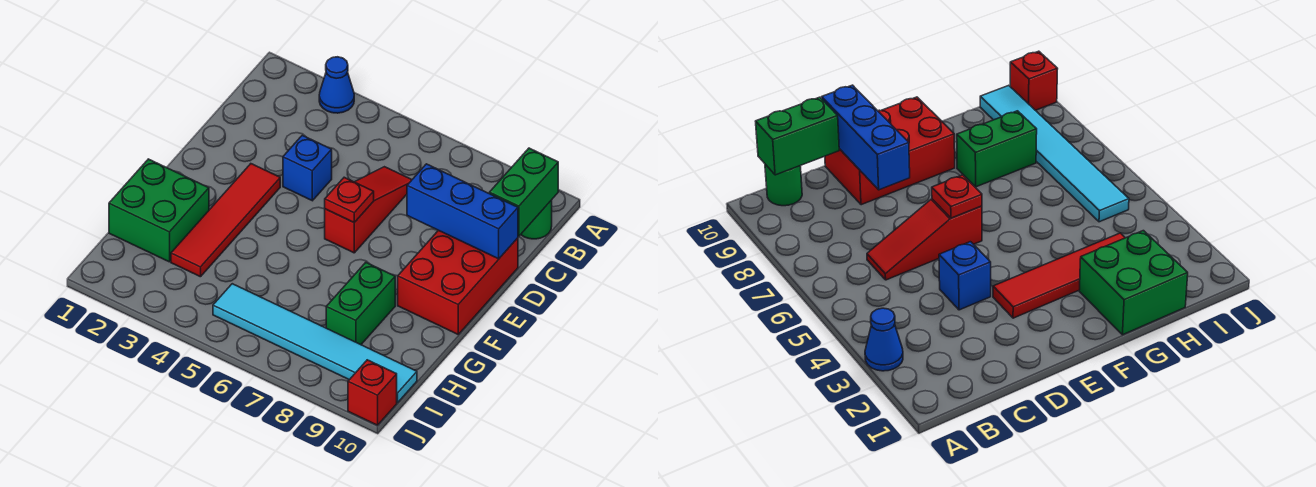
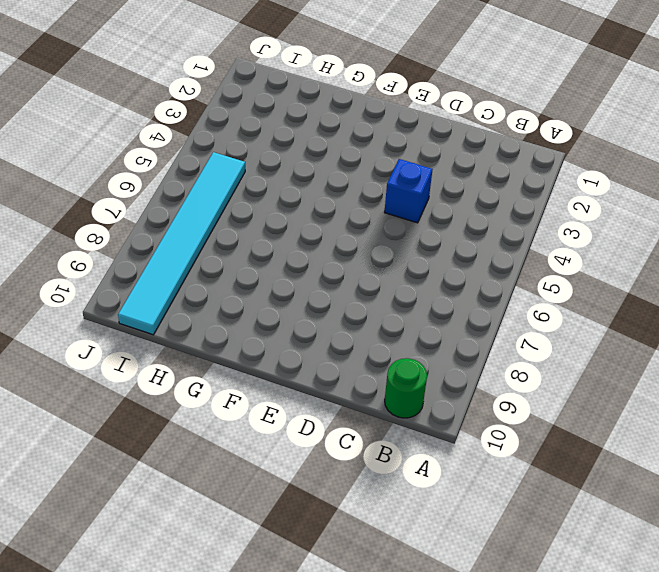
none -> blue 1x1 cone [319,57,354,113]
none -> red 1x3 slope [325,167,412,253]
none -> red 2x3 brick [398,230,518,334]

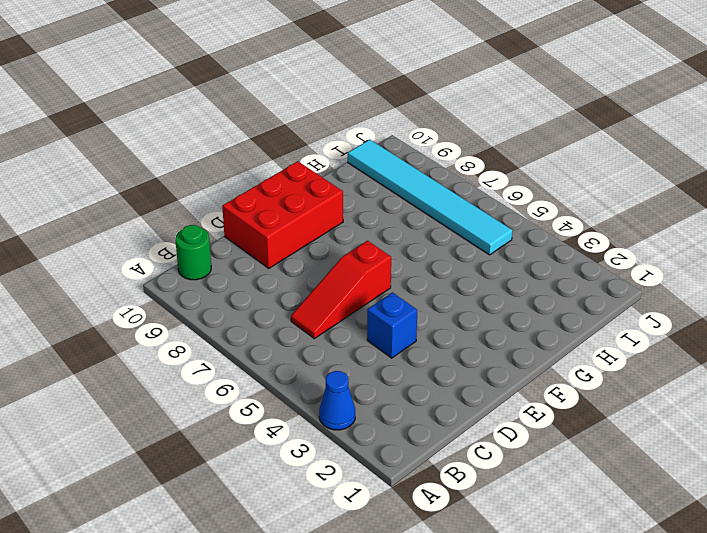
none -> red 1x4 tile [171,164,280,277]
none -> green 2x2 brick [109,159,209,262]
none -> green 1x2 brick [326,263,395,345]

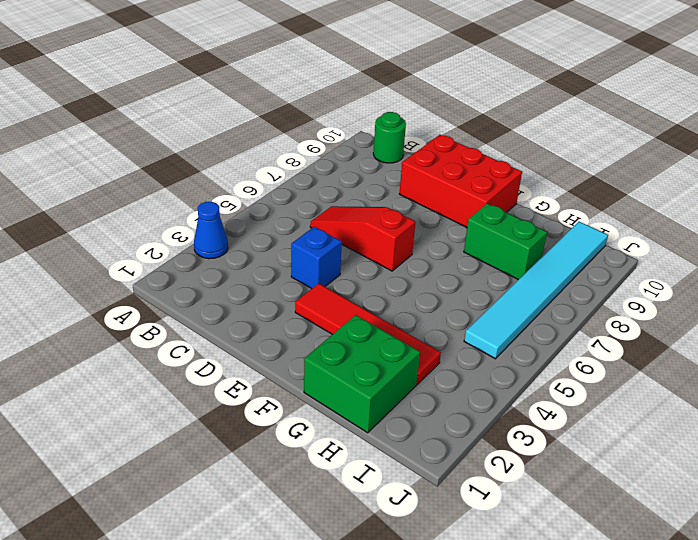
none -> red 1x1 brick [348,360,397,425]
none -> green 1x2 brick [489,148,558,236]
none -> blue 1x3 brick [407,164,518,259]

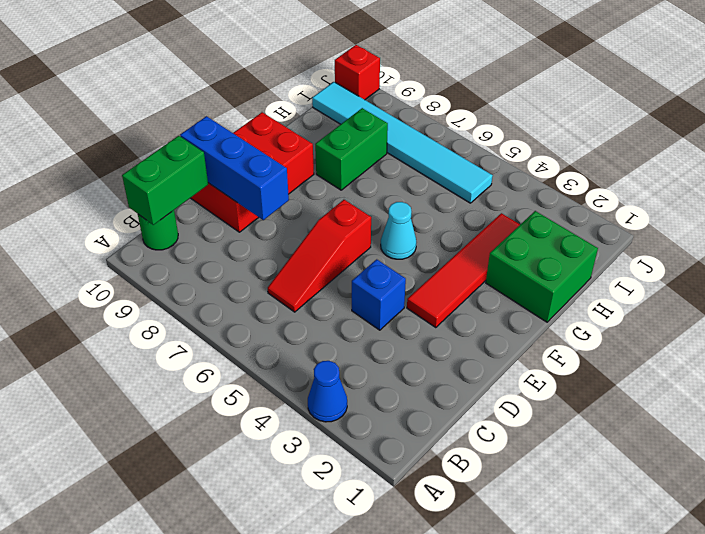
cyan 1x1 cone [381,202,416,259] -> none
none -> red 1x1 plate [325,177,374,223]

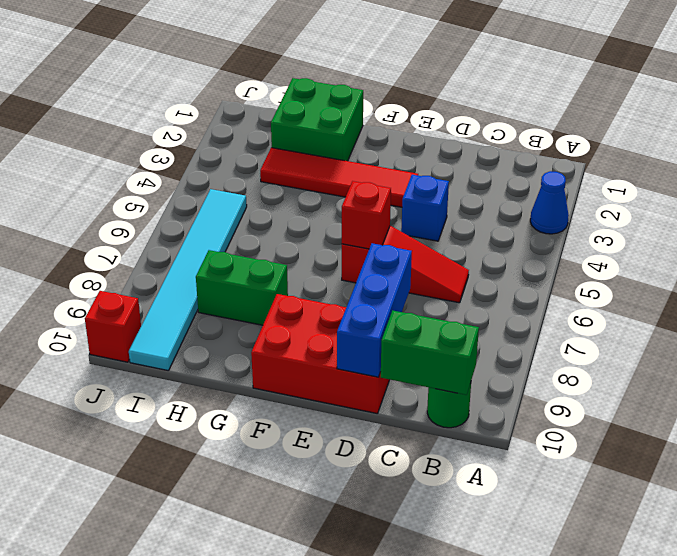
red 1x1 brick [342,181,391,249] -> red 1x1 plate [325,177,374,223]

